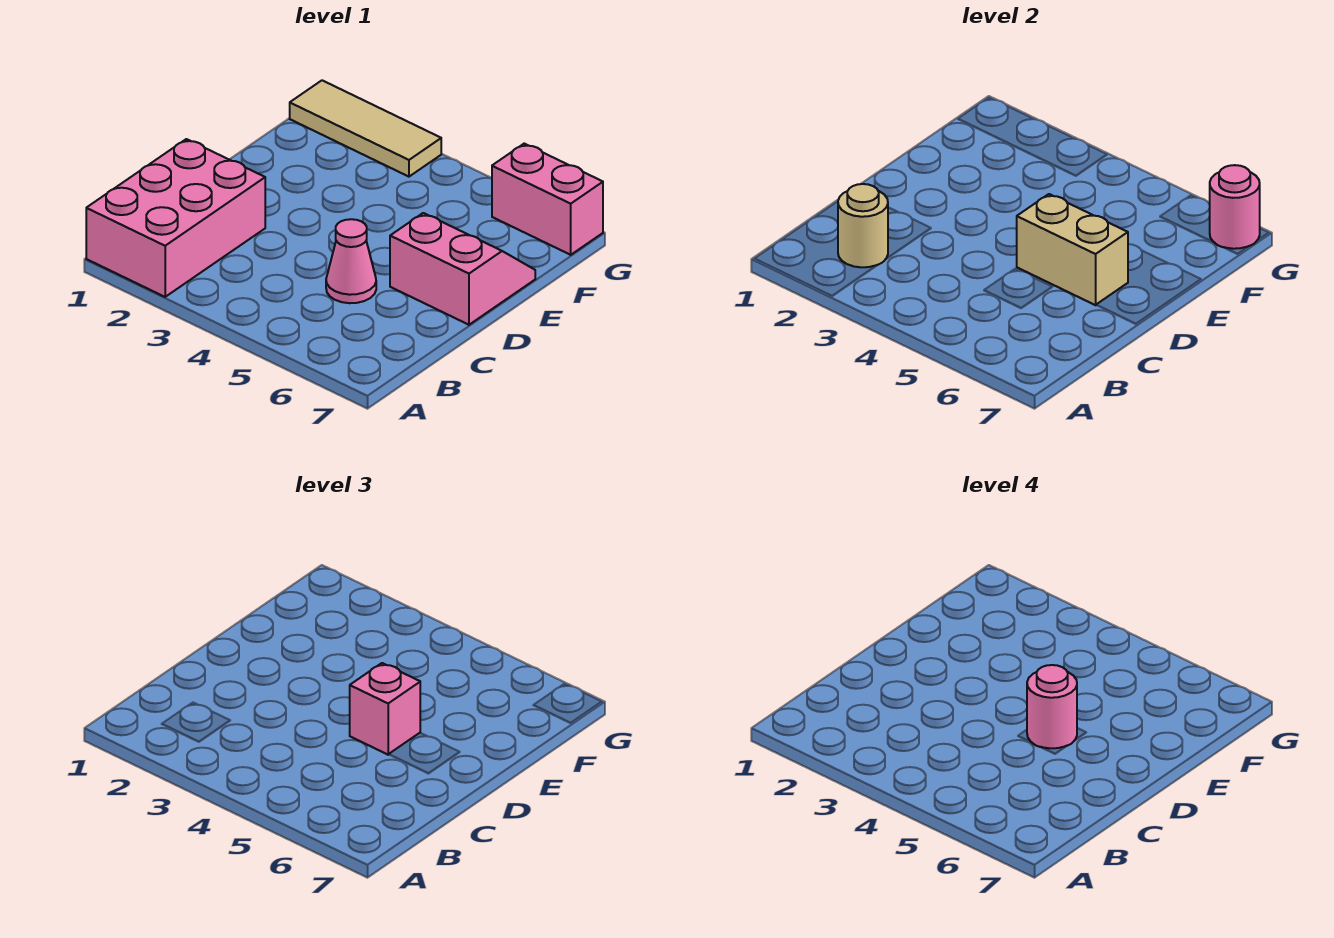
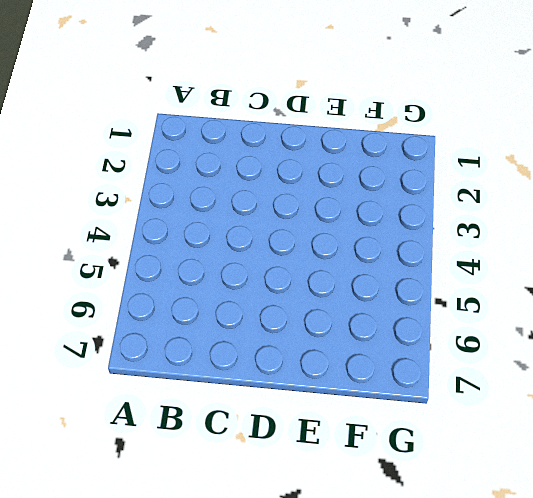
none -> pink 2x3 brick [86,139,265,297]
none -> pink 1x1 cone [326,219,376,303]

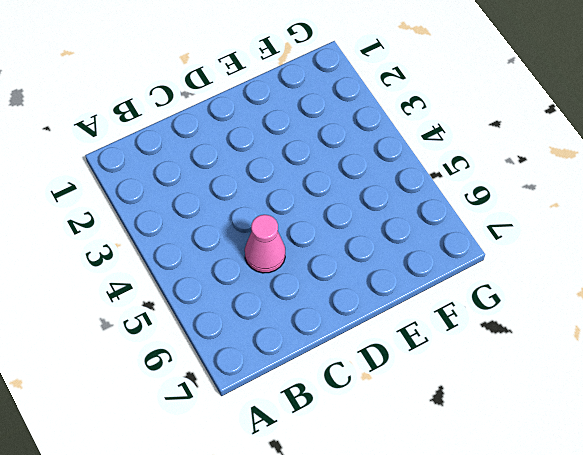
none -> pink 2x3 brick [86,139,265,297]
none -> pink 2x2 slope [390,213,535,325]

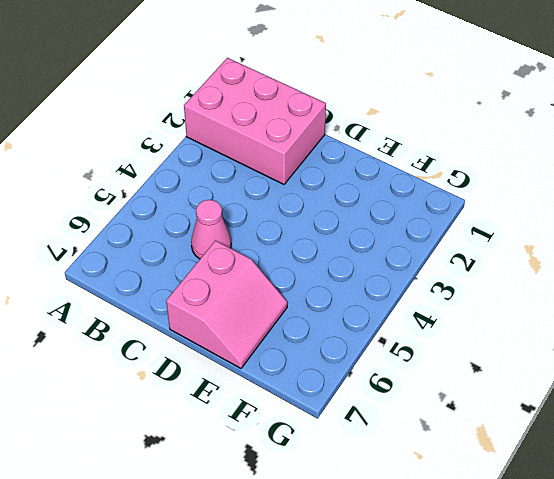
none -> tan 1x3 tile [290,80,441,177]
none -> pink 1x2 brick [492,144,603,255]

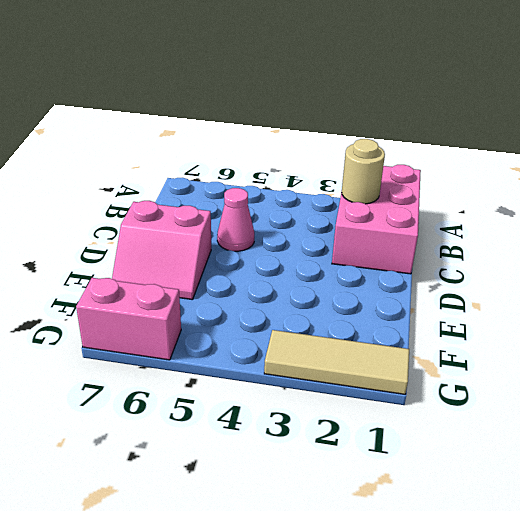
none -> tan 1x2 brick [1017,194,1128,305]
none -> pink 1x1 round brick [1210,165,1260,249]

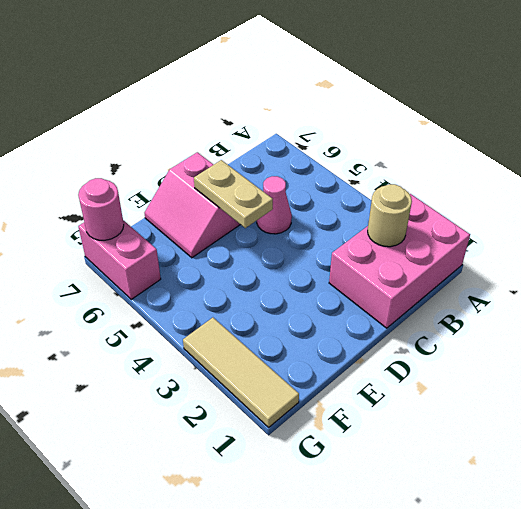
tan 1x2 plate [194,160,273,228] -> tan 1x2 brick [1017,194,1128,305]
none -> pink 1x1 brick [350,663,420,755]
none -> pink 1x1 round brick [1027,665,1077,748]

